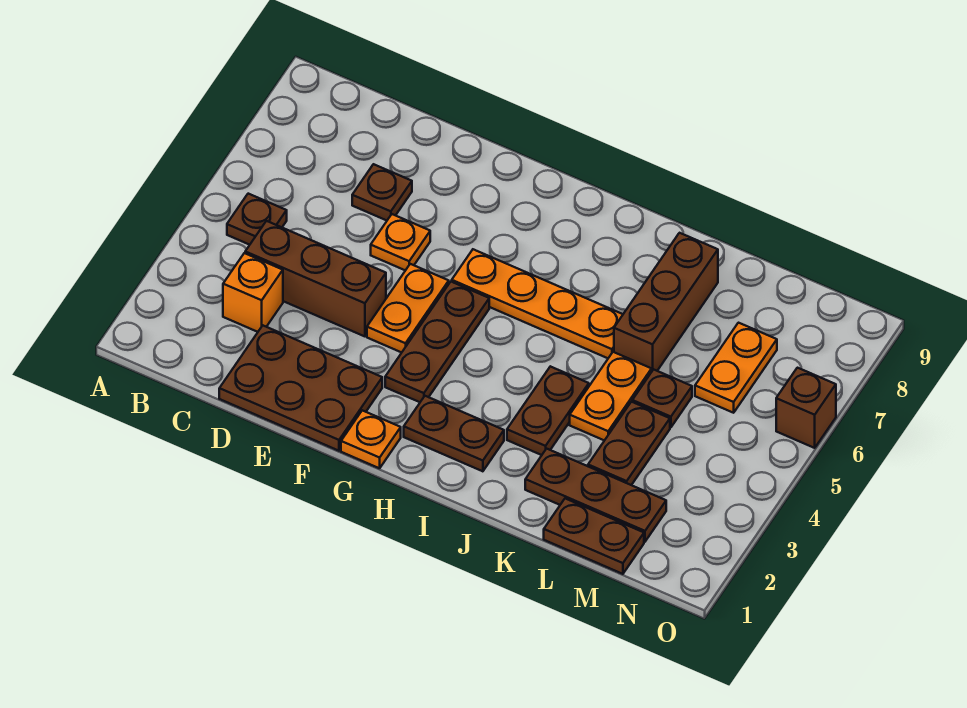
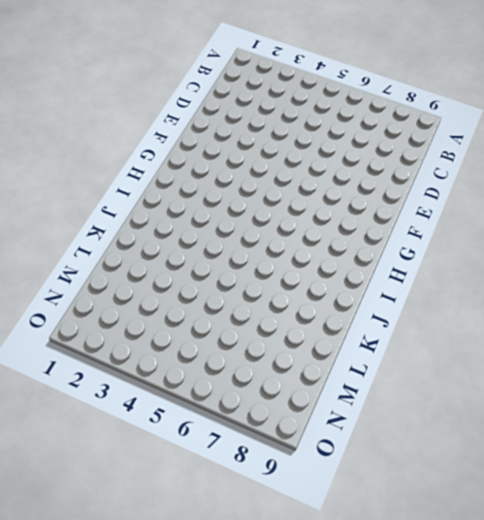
none -> brown 1x1 plate [227,194,287,245]
none -> orange 1x1 brick [223,253,283,332]
none -> brown 1x3 brick [245,221,386,336]

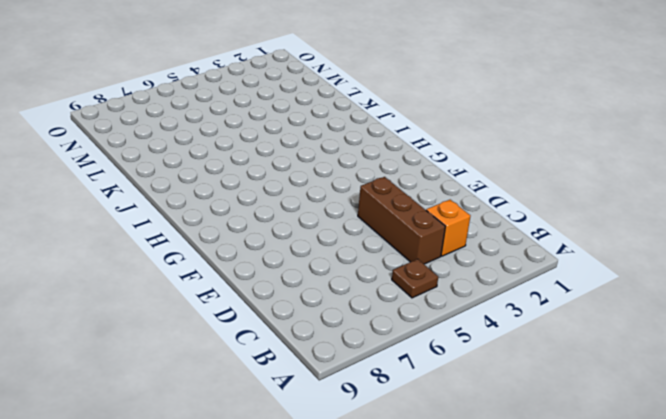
none -> brown 2x3 plate [219,326,382,451]
none -> brown 1x1 plate [352,164,412,221]
none -> orange 1x1 plate [371,214,430,270]

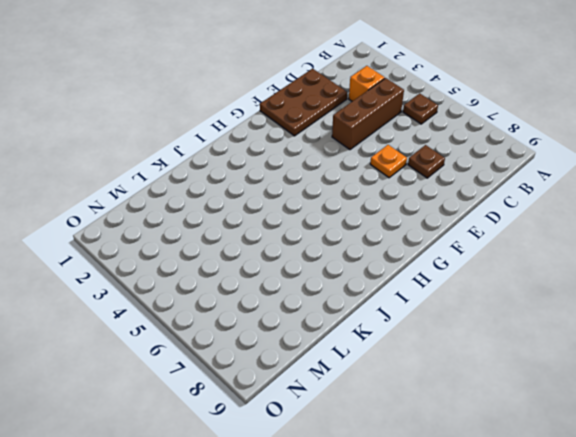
none -> orange 1x2 plate [367,264,449,353]
none -> orange 1x1 plate [341,410,401,468]
none -> brown 1x3 plate [385,282,489,402]

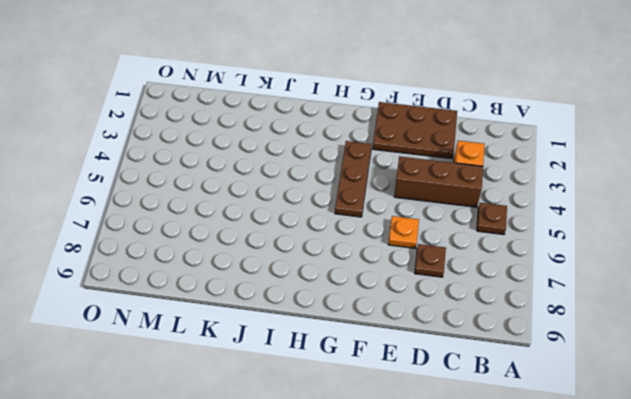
none -> orange 1x2 plate [367,264,449,353]
none -> orange 1x1 plate [341,410,401,468]
none -> orange 1x4 plate [452,249,623,358]

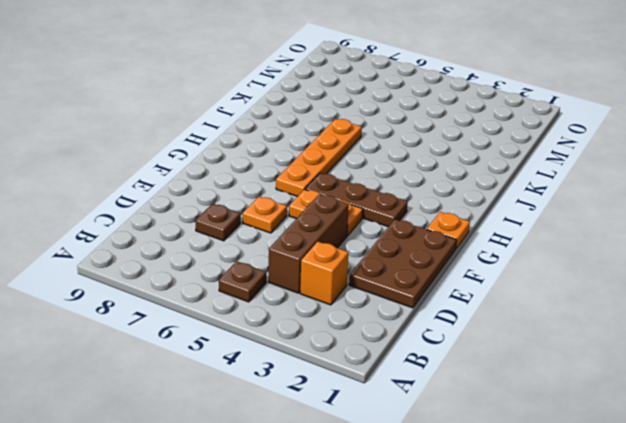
none -> brown 1x2 plate [404,396,504,471]
none -> brown 1x2 plate [507,366,589,455]
none -> brown 1x3 plate [525,449,666,542]

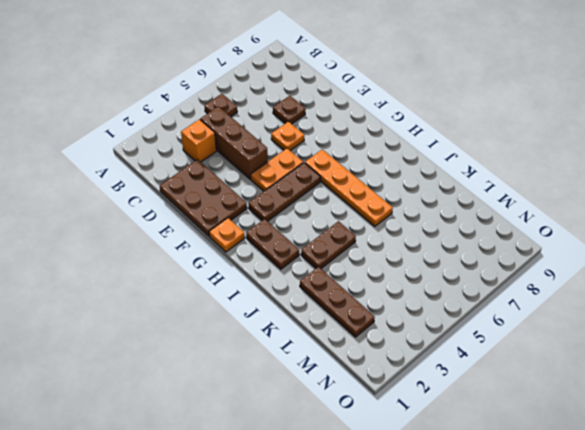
none -> orange 1x2 plate [570,352,652,440]
none -> brown 1x3 brick [614,233,718,371]
none -> brown 1x2 plate [544,499,644,574]

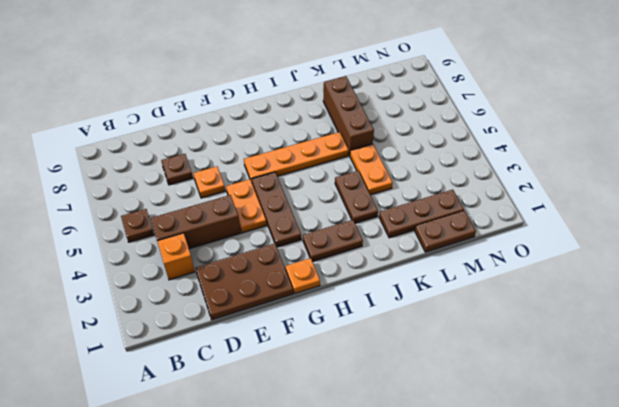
none -> brown 1x2 plate [588,402,670,485]
none -> brown 1x1 plate [632,369,692,427]
none -> orange 1x2 plate [695,323,777,413]

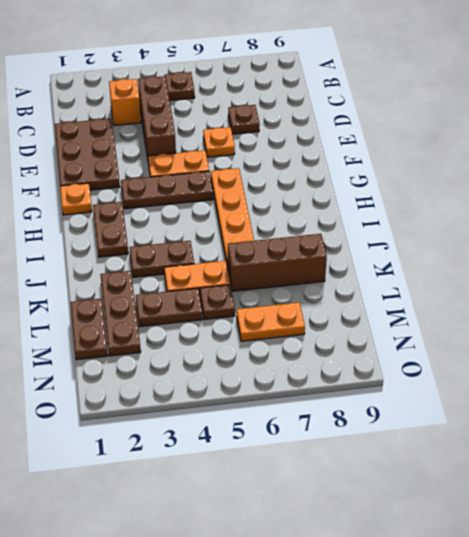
none -> brown 1x1 brick [776,368,836,448]

